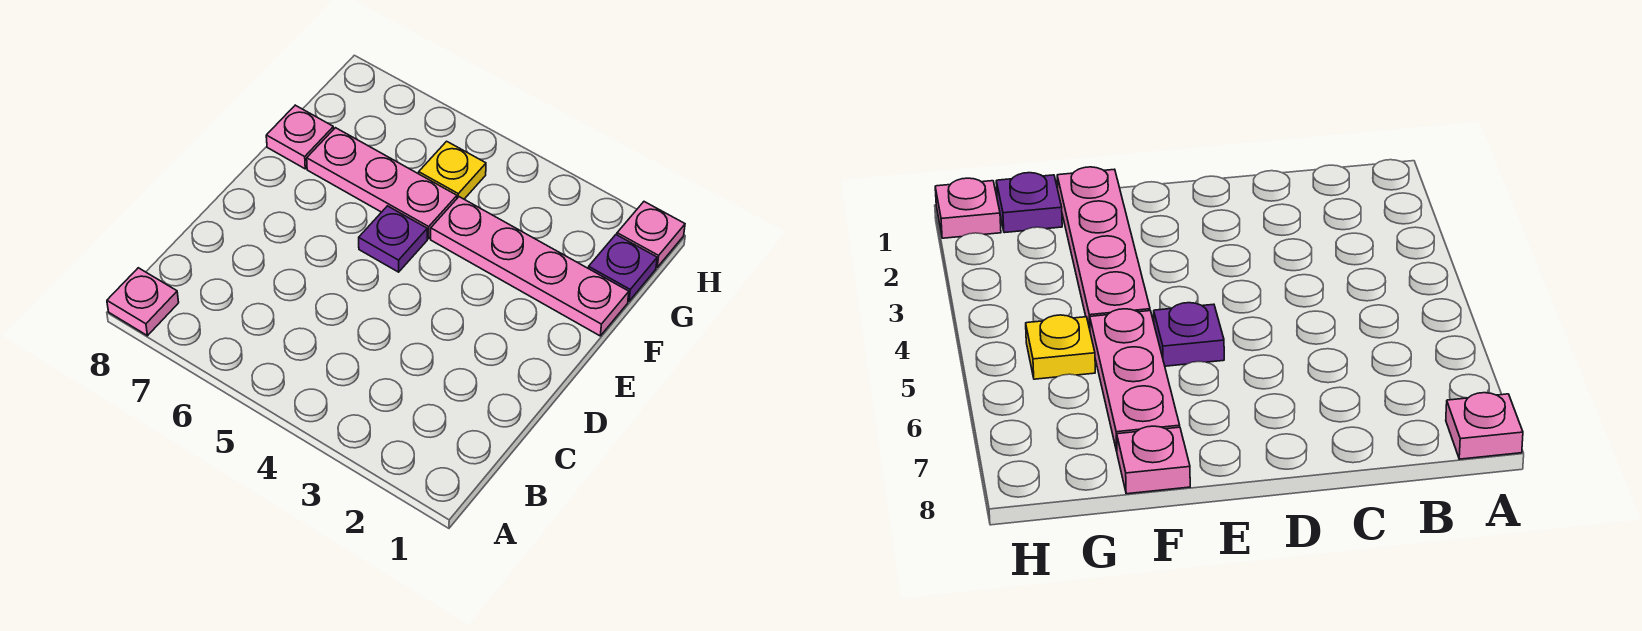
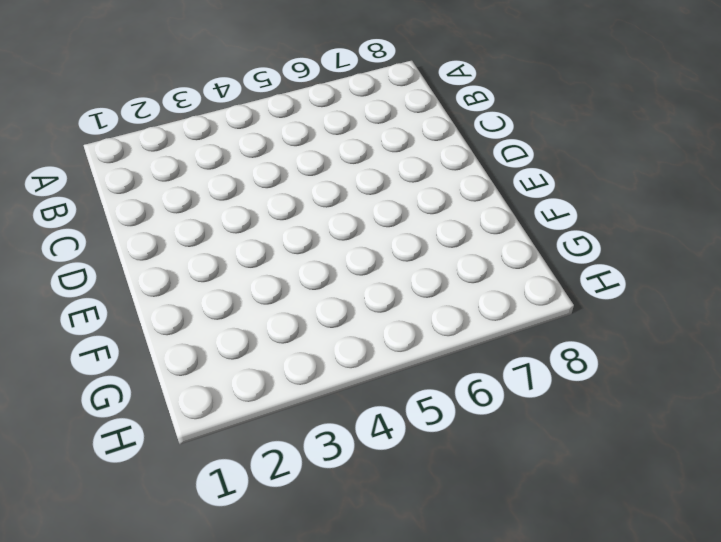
none -> pink 1x1 plate [107,268,179,336]
none -> purple 1x1 plate [359,206,427,272]

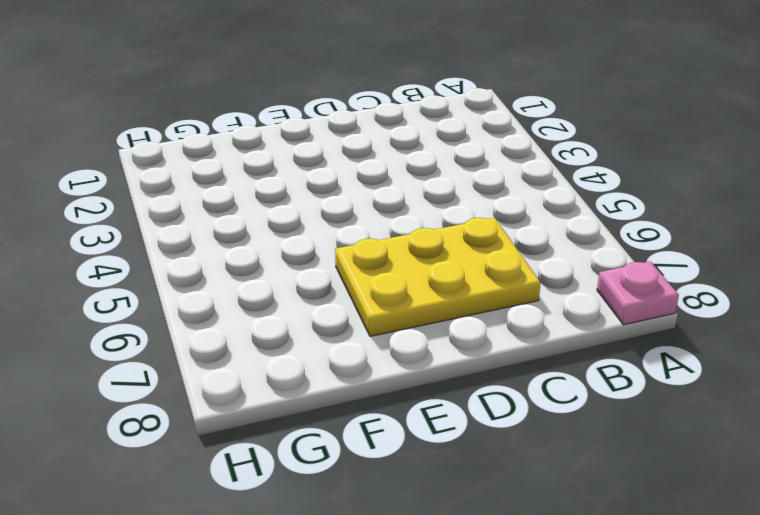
yellow 2x3 plate [335,218,541,336] -> none
none -> purple 1x1 plate [359,206,427,272]
none -> pink 1x4 plate [431,197,629,336]

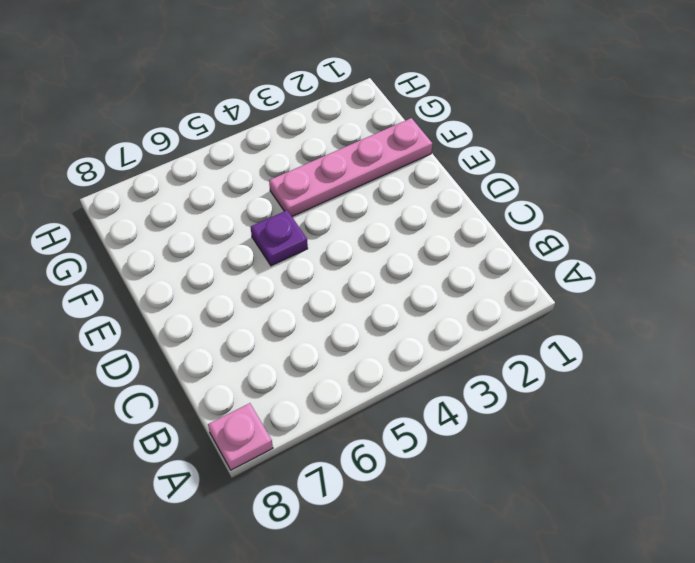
none -> pink 1x3 plate [307,128,457,239]
none -> pink 1x1 plate [266,105,334,169]

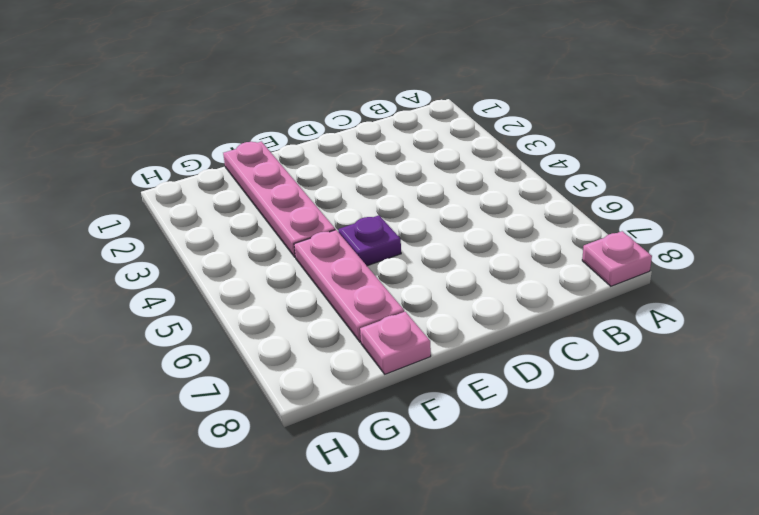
none -> purple 1x1 plate [588,235,657,301]
none -> yellow 1x1 plate [419,141,486,199]

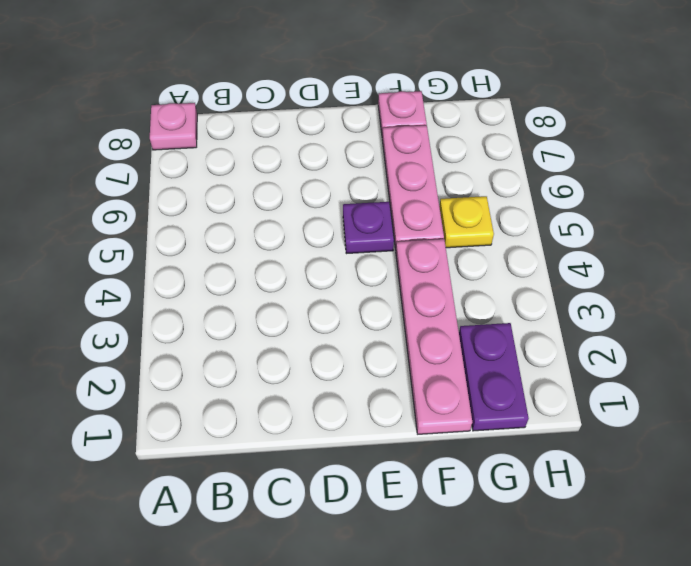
purple 1x2 plate [459,323,529,431] -> purple 1x1 plate [588,235,657,301]
none -> pink 1x1 plate [617,202,685,267]

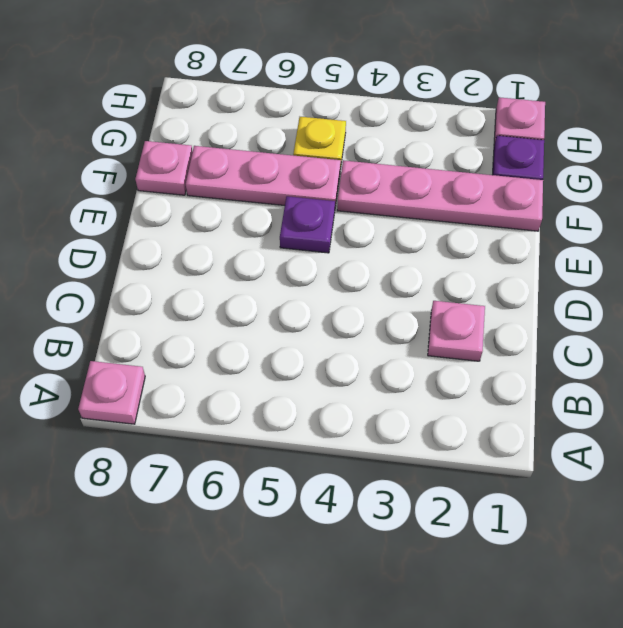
pink 1x1 plate [428,301,485,361] -> none

